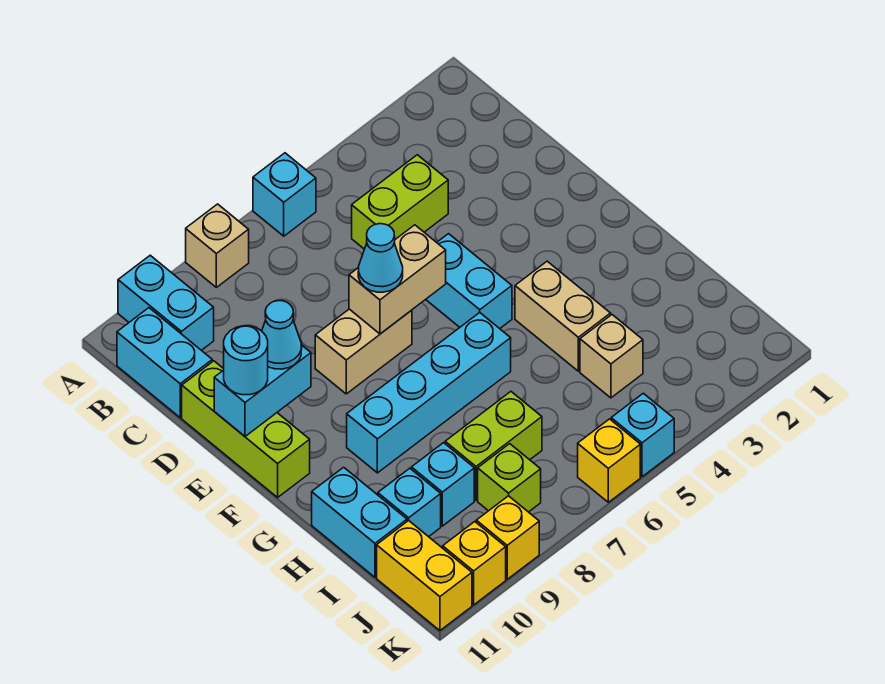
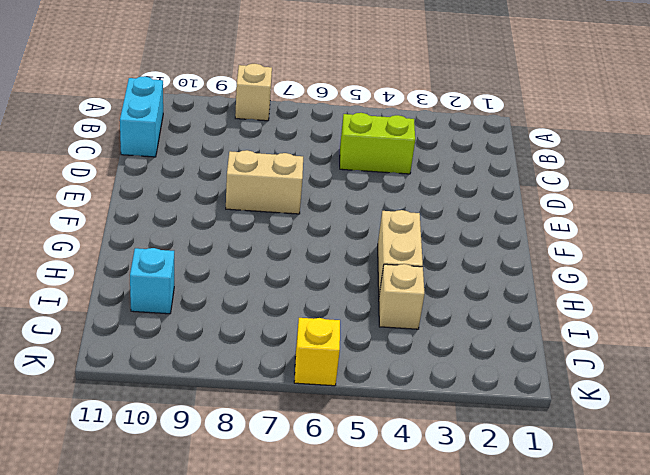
none -> cyan 1x1 brick [253,153,316,236]
none -> cyan 1x2 brick [118,255,214,350]
none -> lime 1x3 brick [182,361,310,497]

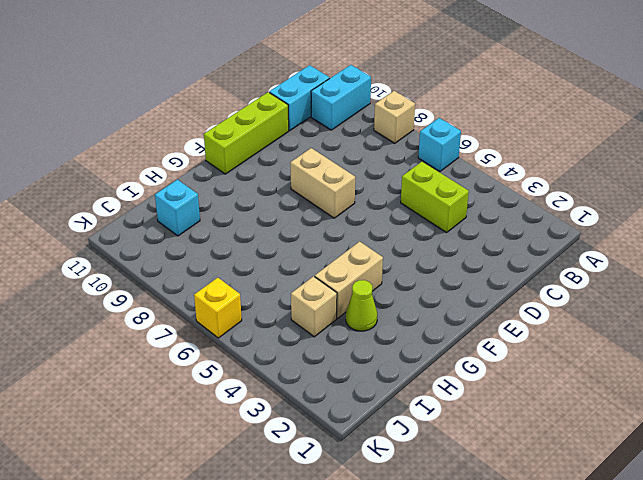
lime 1x1 cone [346,280,377,331] -> none
none -> cyan 1x2 brick [426,234,512,329]
none -> cyan 1x4 brick [347,313,511,473]
none -> cyan 1x2 brick [312,467,407,577]

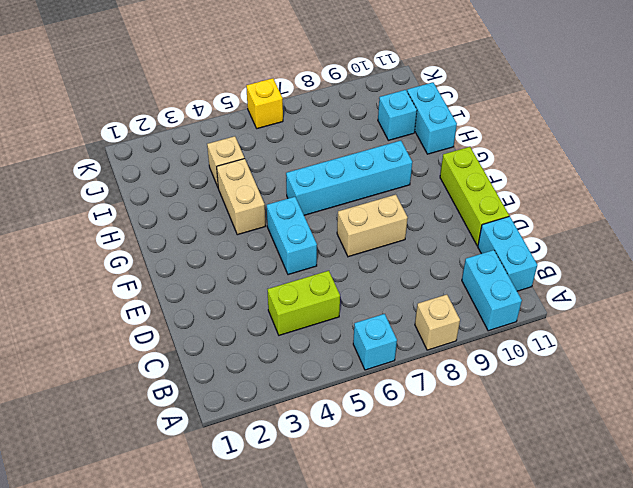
none -> lime 1x2 brick [445,392,542,500]
none -> cyan 1x1 brick [411,443,474,526]
none -> lime 1x1 brick [478,444,541,512]

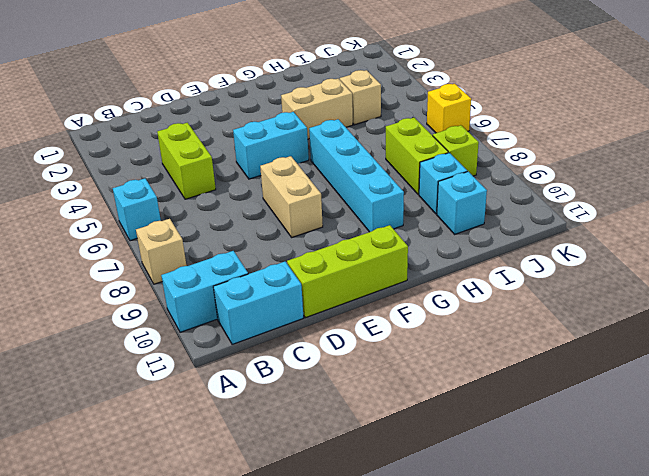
none -> cyan 1x2 brick [312,467,407,577]
none -> yellow 1x2 brick [377,521,472,631]
none -> cyan 1x1 brick [611,393,674,477]

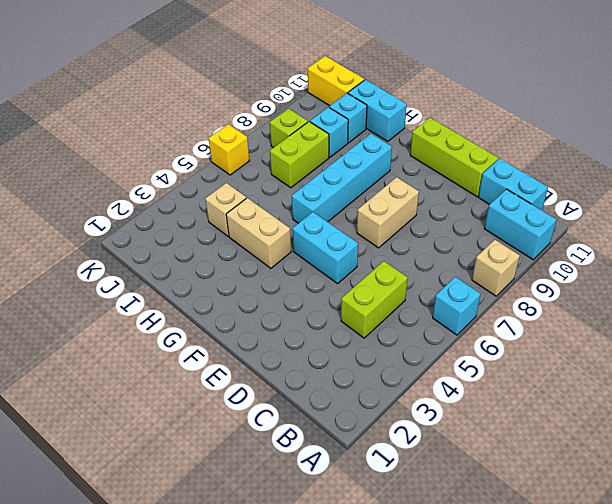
none -> cyan 1x1 brick [611,393,674,477]
none -> yellow 1x1 brick [476,496,539,579]
none -> yellow 1x1 brick [443,522,506,605]

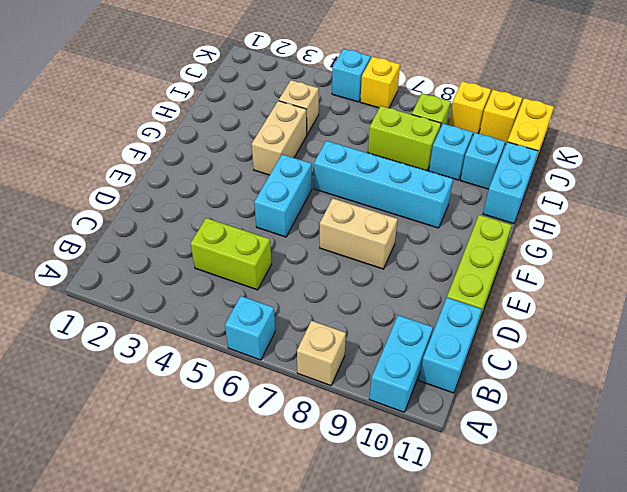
none -> tan 1x2 brick [349,225,446,334]
none -> cyan 1x2 brick [214,346,311,436]
none -> cyan 1x1 cone [358,224,403,292]

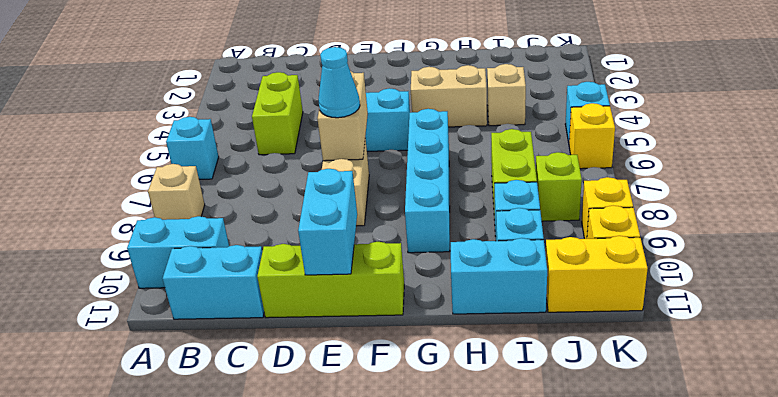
none -> cyan 1x1 cone [262,301,302,369]
none -> cyan 1x1 round brick [224,326,268,395]

